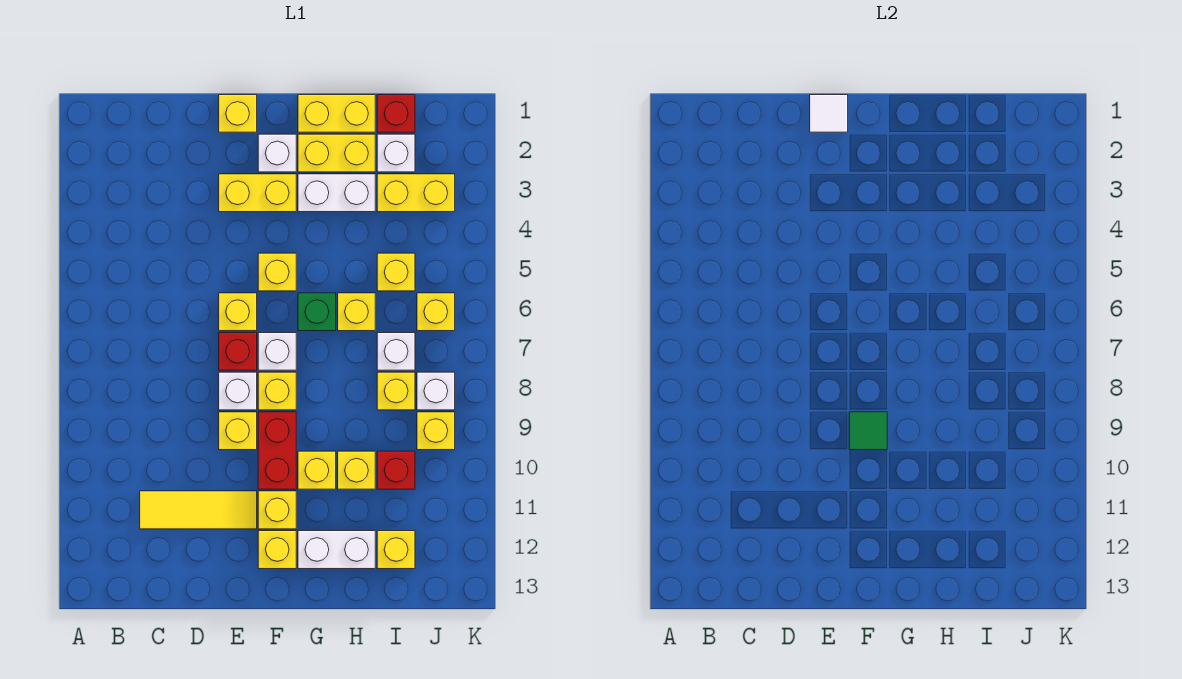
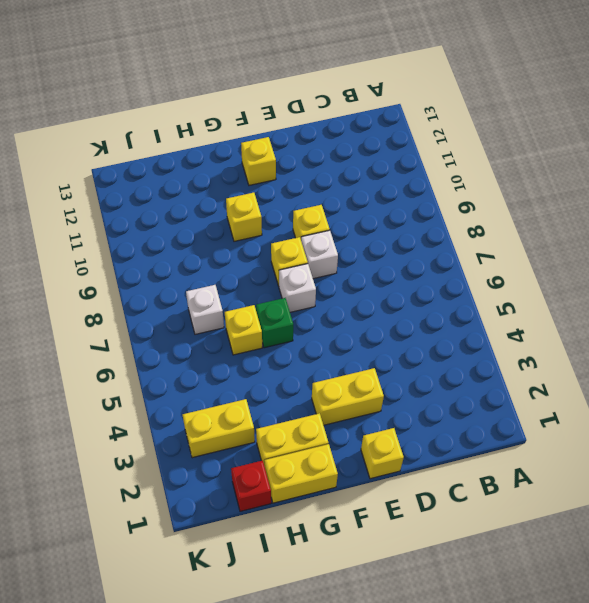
none -> yellow 1x3 tile [140,491,257,529]
none -> yellow 1x1 brick [219,293,257,331]
none -> red 1x1 brick [219,333,257,370]
none -> white 1x1 brick [258,134,296,172]

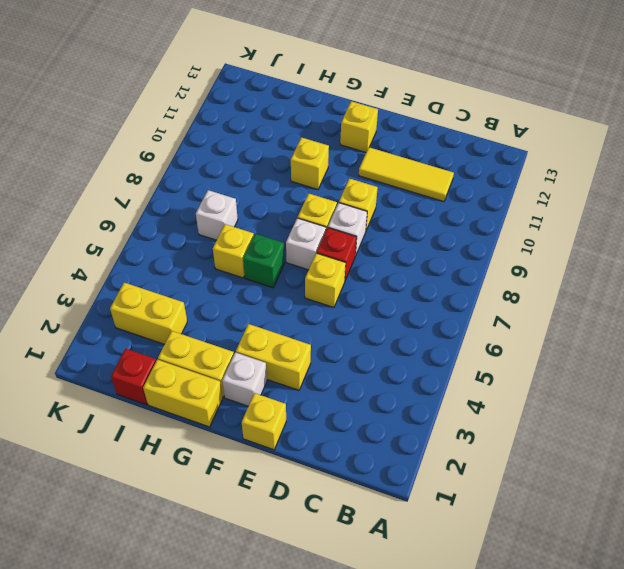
none -> yellow 1x1 brick [258,253,296,291]
none -> red 1x2 brick [258,412,296,489]
none -> yellow 1x1 brick [258,491,296,529]
none -> white 1x2 brick [298,174,375,212]

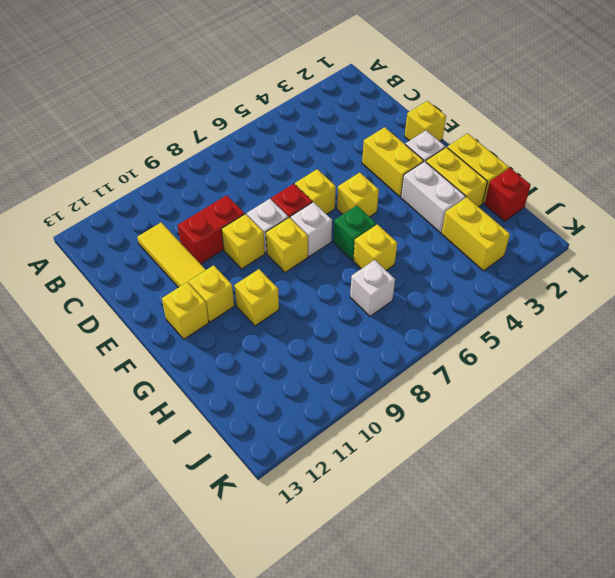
red 1x2 brick [178,195,245,264] -> red 1x2 brick moved to [258,412,296,489]
none -> white 1x2 brick [298,531,375,569]
none -> yellow 1x1 brick [338,451,375,489]
none -> white 1x1 brick [377,134,415,172]
none -> yellow 1x1 brick [377,253,415,291]

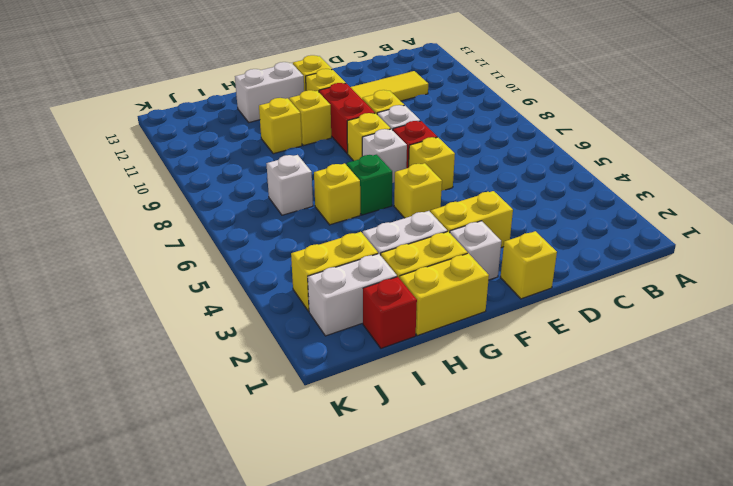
white 1x2 brick [308,254,397,336] -> white 1x1 brick [377,134,415,172]
none -> yellow 1x1 brick [377,253,415,291]
none -> yellow 1x1 brick [377,372,415,410]
none -> red 1x1 brick [377,451,415,489]
none -> yellow 1x1 brick [377,531,415,569]

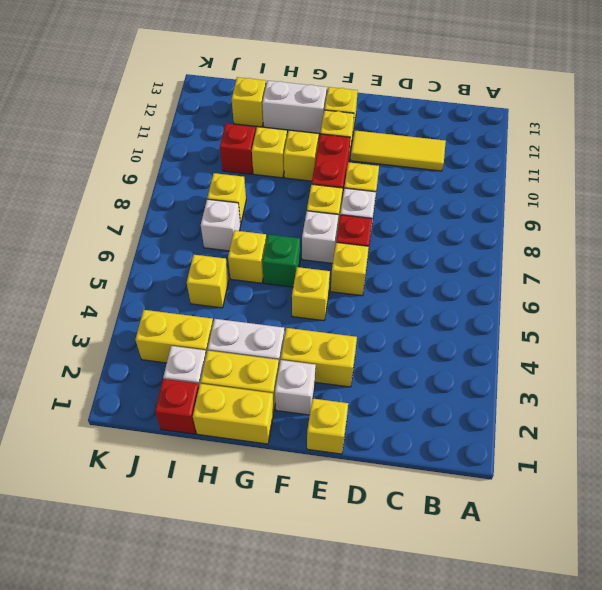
none -> yellow 1x1 brick [417,293,455,331]
none -> white 1x1 brick [417,372,455,410]
none -> yellow 1x1 brick [417,412,455,450]
none -> white 1x1 tile [810,95,848,132]

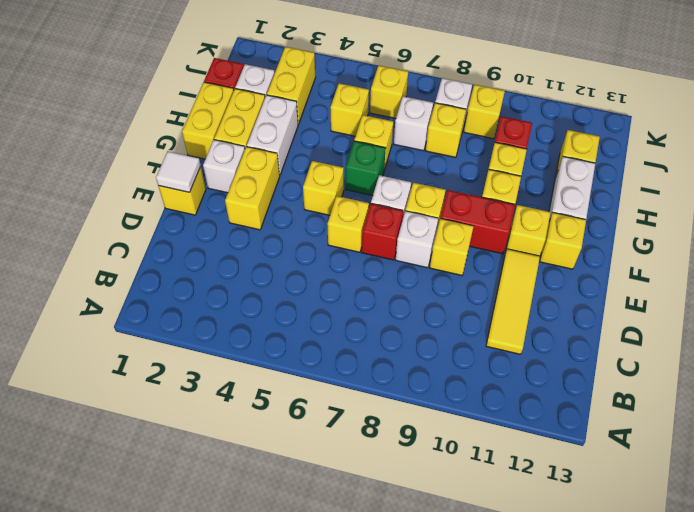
none -> green 1x1 tile [849,412,887,450]

